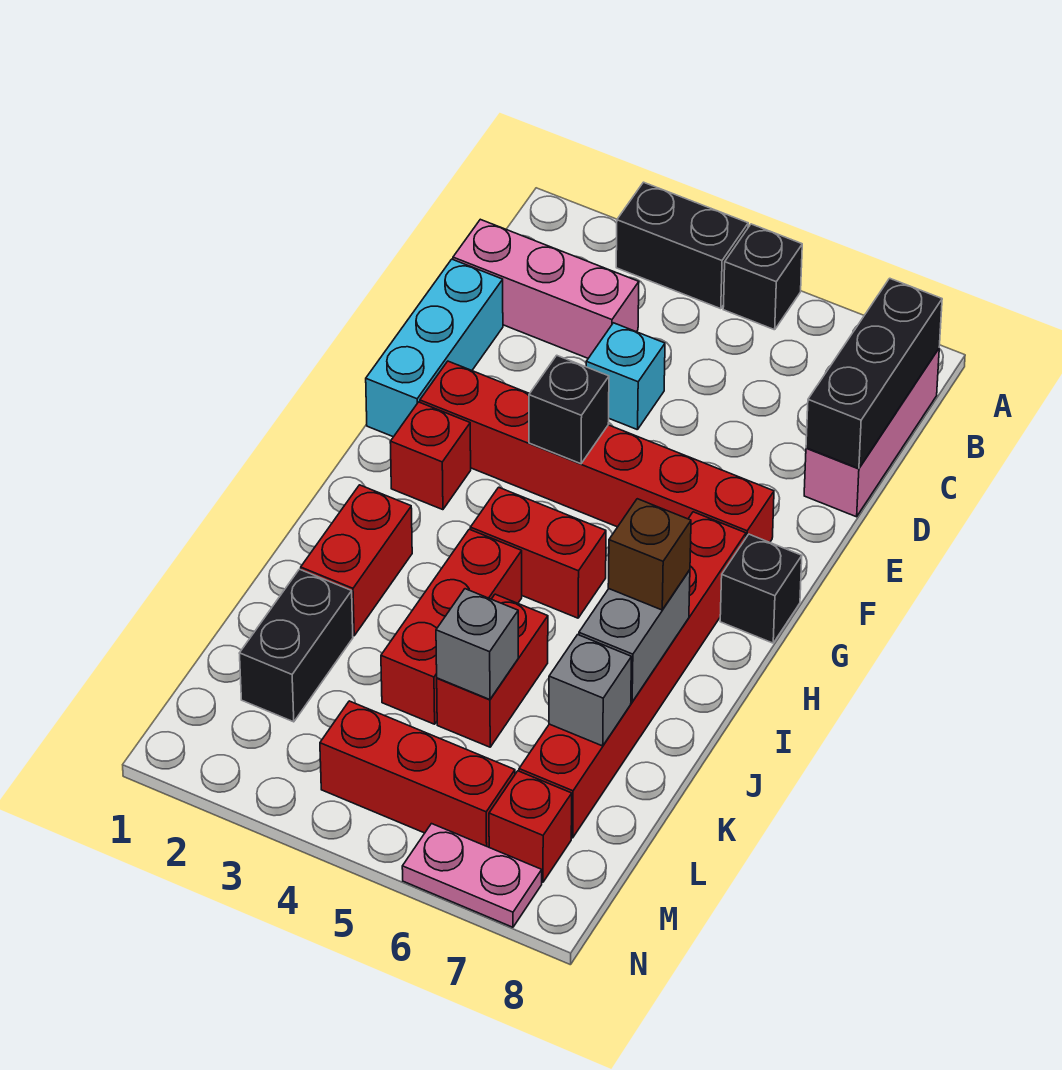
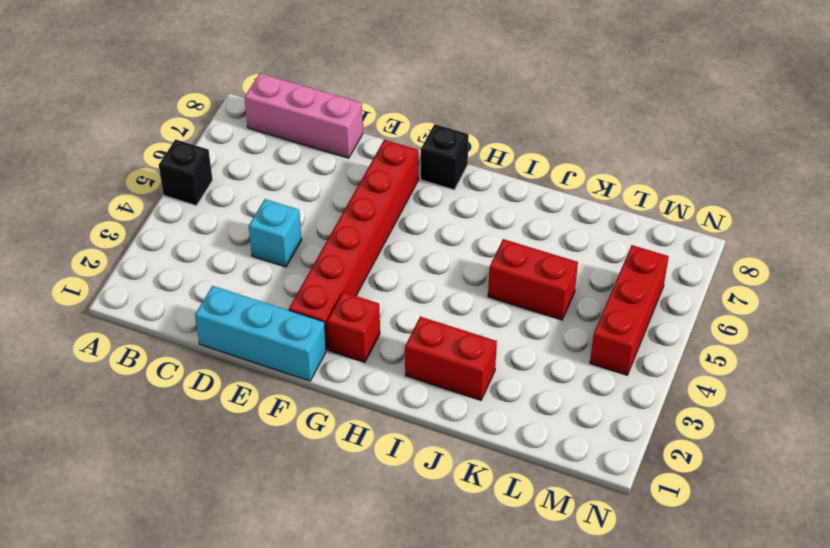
none -> black 1x2 brick [616,182,748,309]
none -> pink 1x3 brick [453,219,639,358]
none -> red 1x6 brick [519,512,746,838]

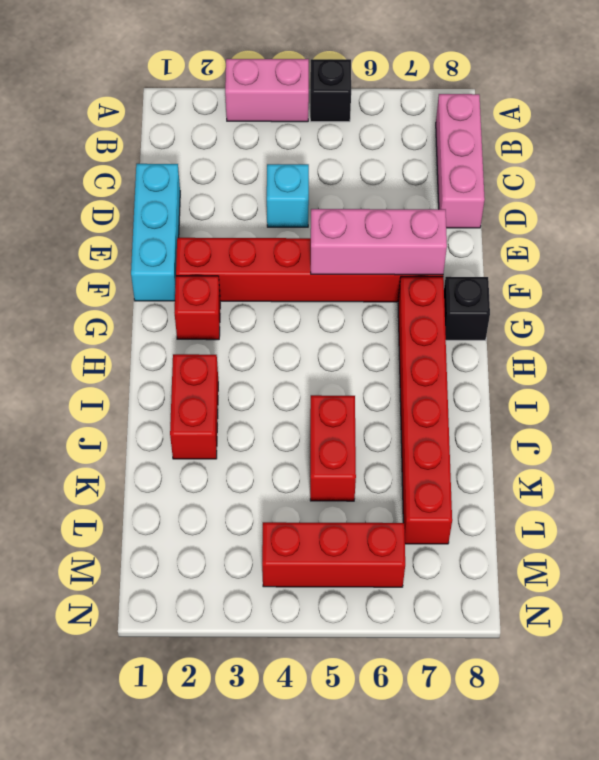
pink 1x2 brick [225,59,309,122] -> black 1x2 brick [616,182,748,309]
pink 1x3 brick [311,209,447,275] -> pink 1x3 brick moved to [453,219,639,358]
none -> red 1x2 brick [470,487,606,618]
none -> red 1x3 brick [381,529,522,724]
none -> black 1x2 brick [239,569,353,722]

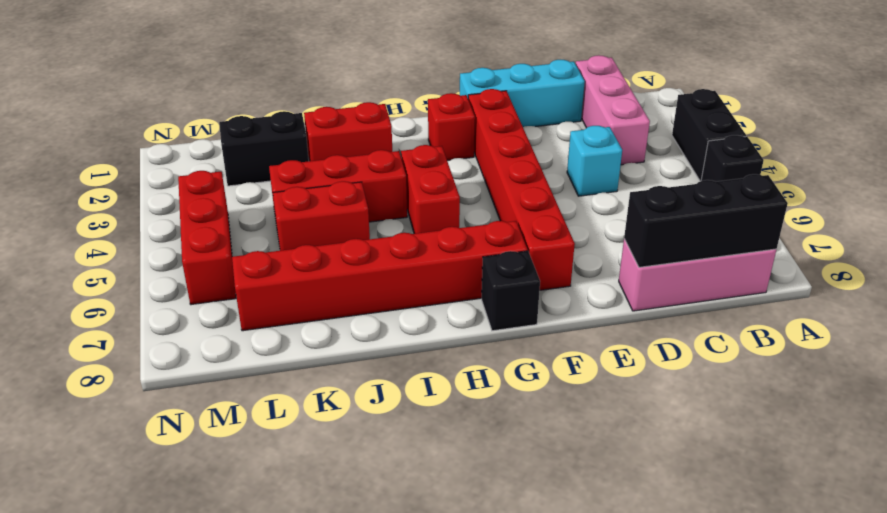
none -> red 1x1 brick [489,771,572,882]
none -> pink 1x2 plate [402,824,542,927]
none -> black 1x1 brick [529,355,609,464]

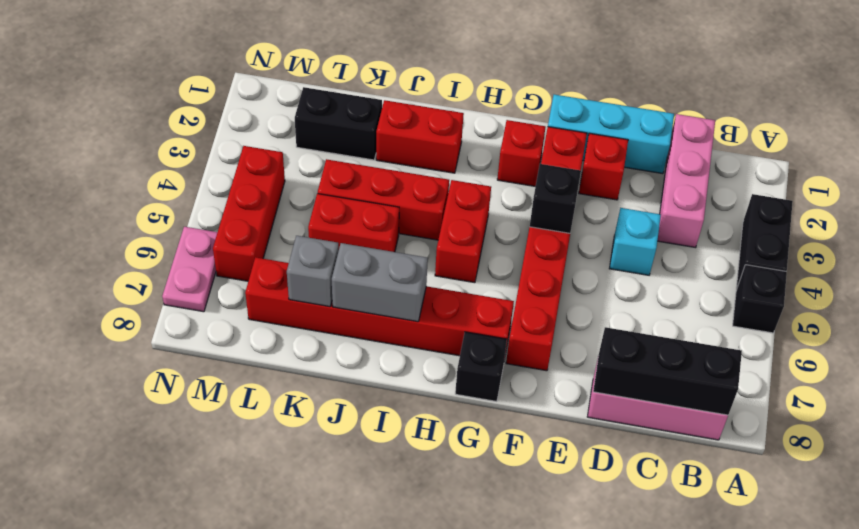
red 1x1 brick [579,133,628,200] -> red 1x1 brick moved to [489,771,572,882]
none -> grey 1x1 brick [436,589,518,700]
none -> brown 1x1 brick [608,499,691,610]

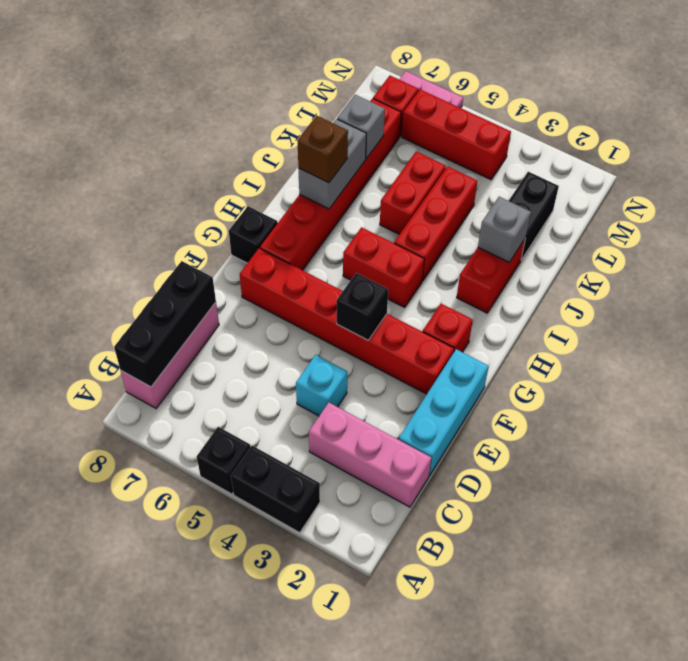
grey 1x1 brick [478,197,531,262] -> grey 1x1 brick moved to [436,589,518,700]

